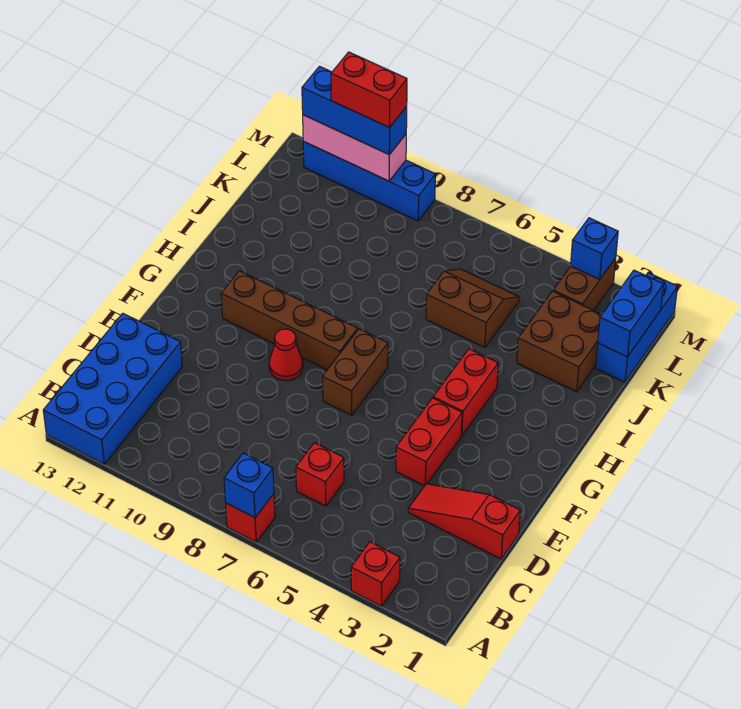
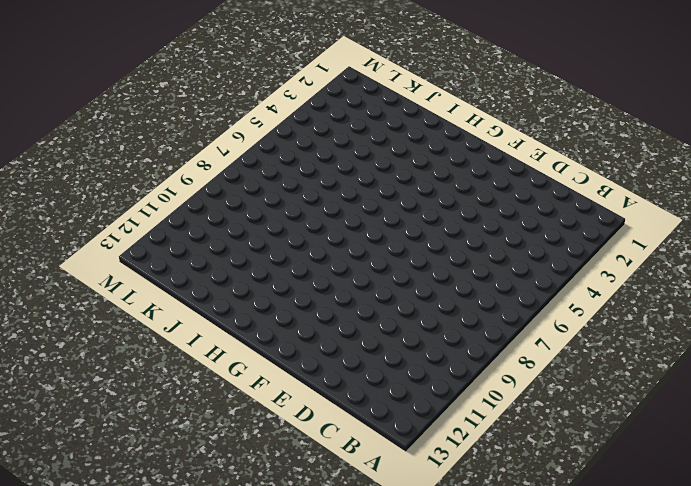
none -> red 1x1 brick [351,542,400,606]
none -> red 1x1 brick [226,494,275,542]
none -> blue 2x4 brick [43,313,182,464]

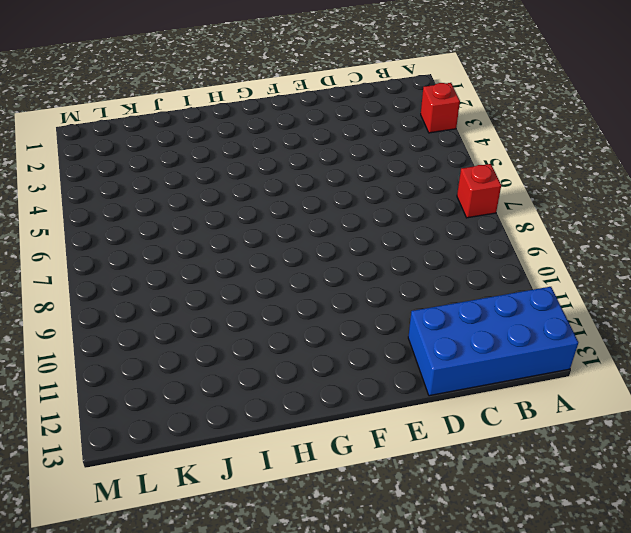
none -> red 1x1 brick [296,443,344,506]
none -> red 1x3 slope [408,484,520,559]
none -> red 1x2 brick [396,398,462,486]

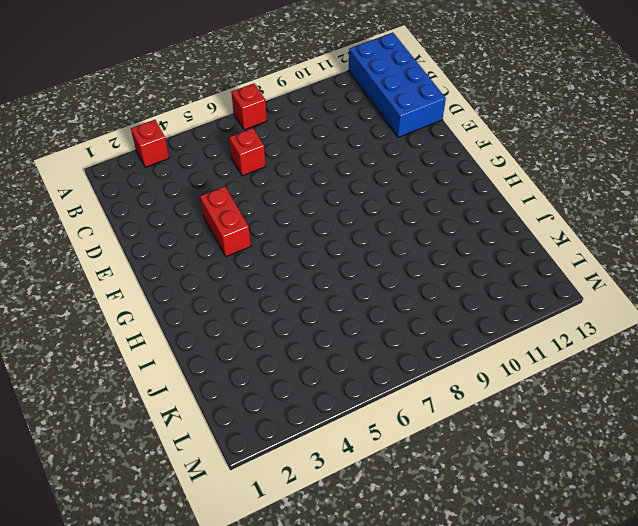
none -> red 1x3 slope [408,484,520,559]
none -> brown 1x2 brick [323,329,388,415]
none -> red 1x1 cone [269,329,303,381]

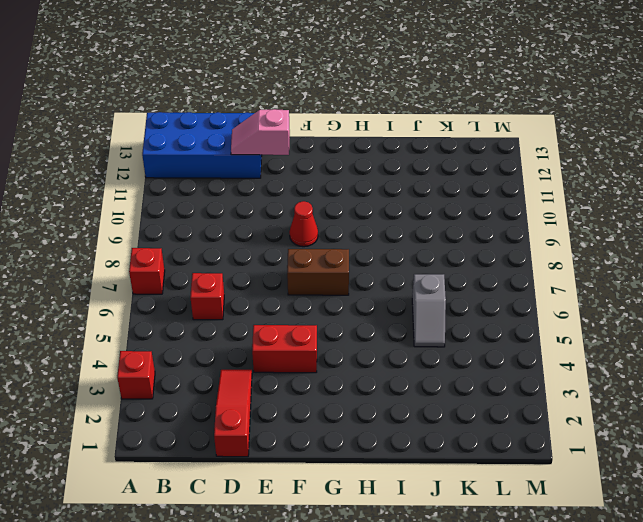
pink 1x2 slope [231,109,290,155] -> none
grey 1x2 slope [412,274,446,347] -> brown 2x2 slope [426,269,519,348]
none -> red 1x2 brick [433,349,498,436]
none -> brown 1x4 brick [221,271,358,370]
none -> brown 2x2 brick [517,291,602,392]

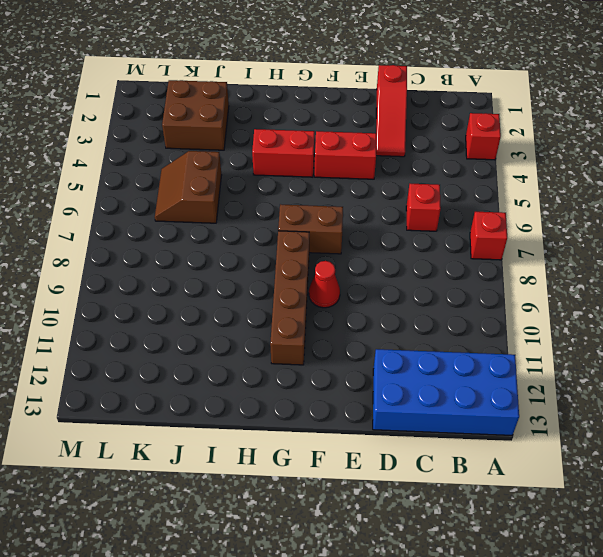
none -> blue 1x3 brick [596,273,677,382]
none -> brown 1x2 brick [553,258,616,310]
none -> blue 1x4 brick [303,142,435,221]

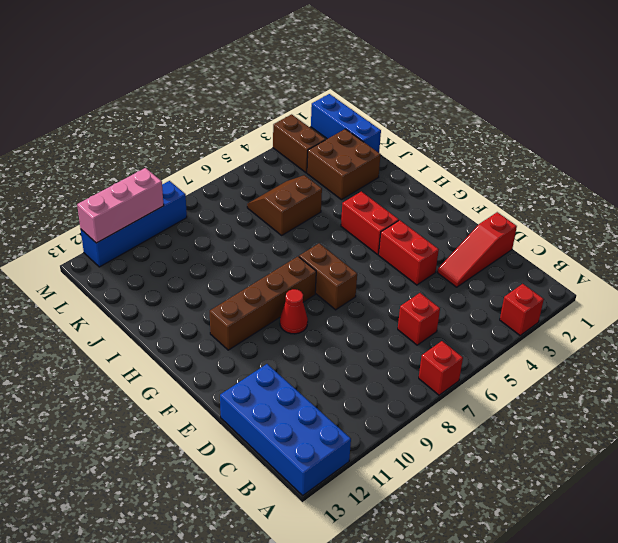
none -> blue 1x1 brick [224,453,274,518]
none -> blue 1x2 brick [598,270,664,357]
none -> blue 1x1 brick [571,218,618,280]

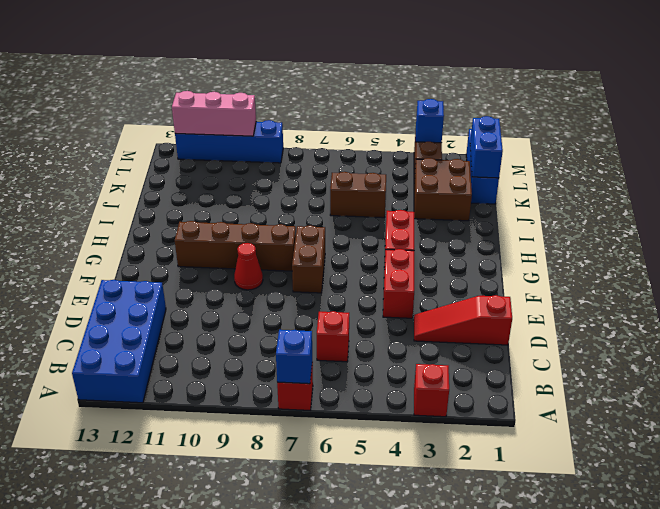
none -> blue 1x3 brick [302,66,407,155]
none -> red 1x2 brick [331,52,407,128]

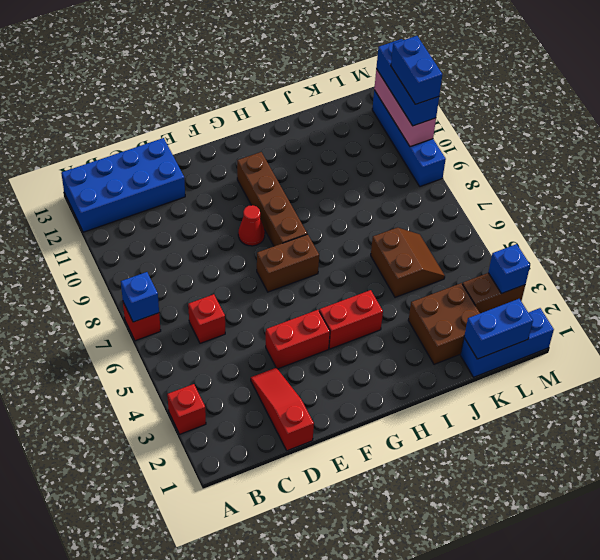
blue 1x2 brick [391,36,442,104] -> red 1x2 brick [331,52,407,128]

